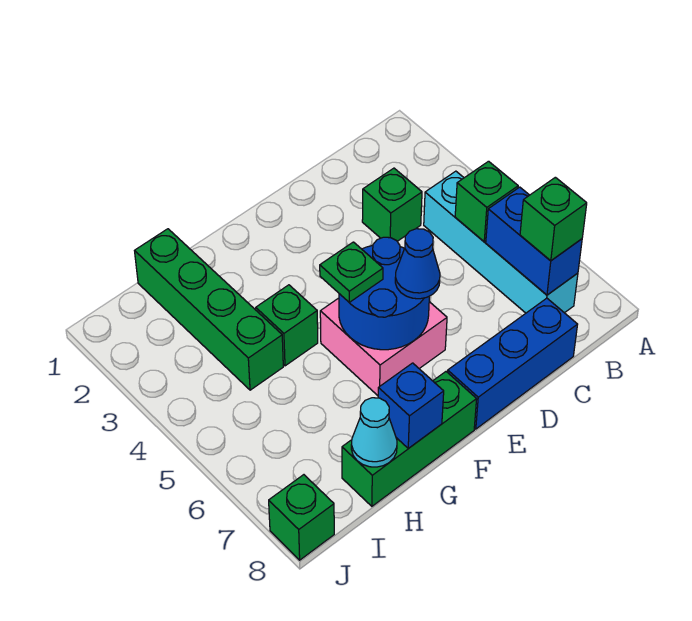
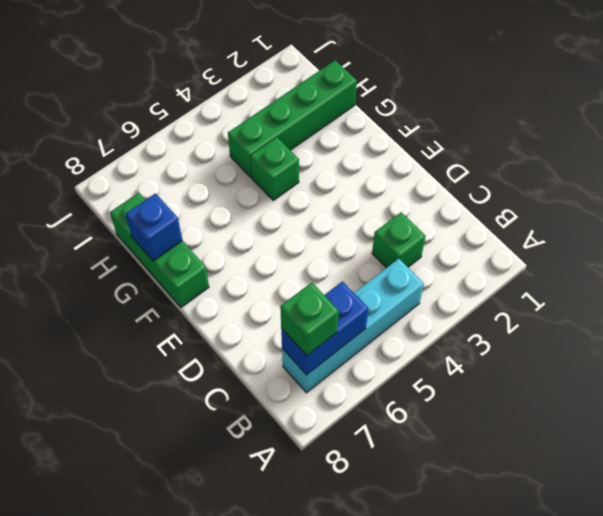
none -> blue 1x3 brick [448,298,578,429]
none -> pink 2x2 brick [320,298,447,396]
none -> green 1x1 brick [269,475,334,560]

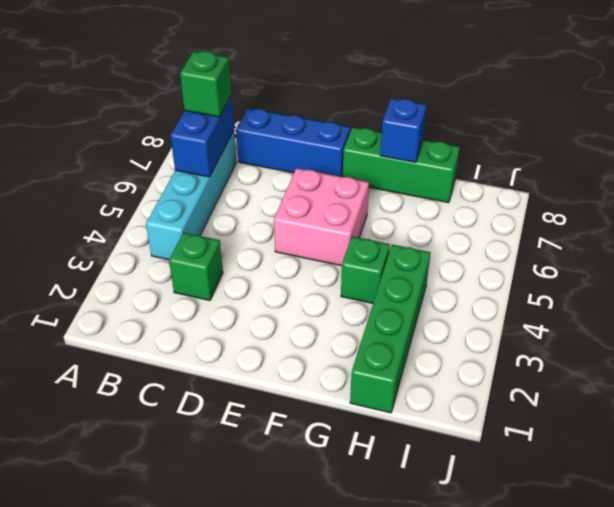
none -> green 1x1 brick [269,475,334,560]
none -> green 1x1 brick [455,161,518,242]
none -> blue 2x2 round brick [339,237,429,350]

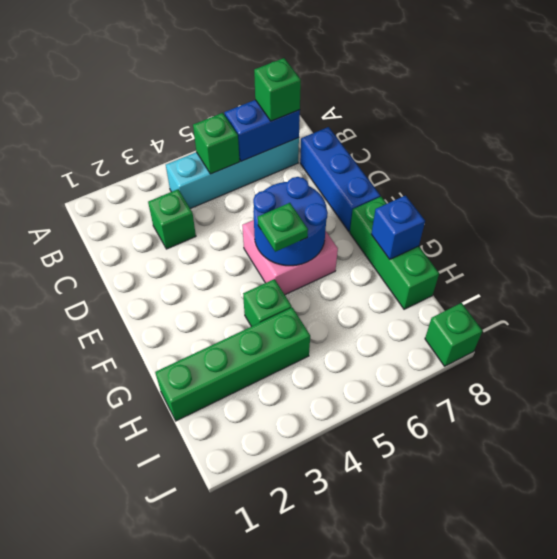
none -> cyan 1x1 cone [351,398,397,467]
none -> blue 1x1 cone [395,229,440,299]

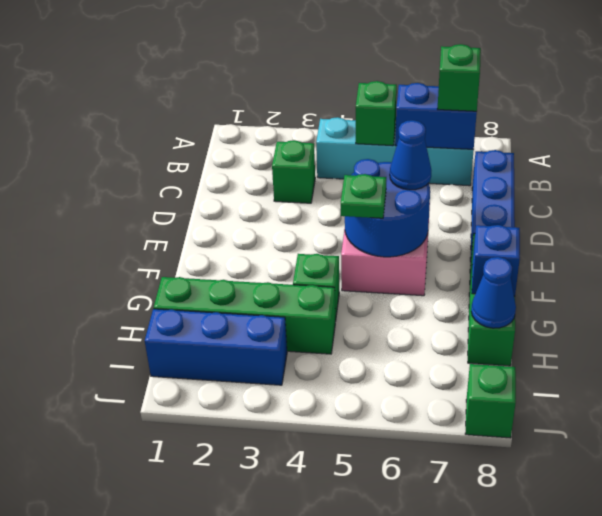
blue 1x1 cone [471,257,516,328] -> cyan 1x1 cone [351,398,397,467]
blue 1x3 brick [145,309,287,385] -> none

